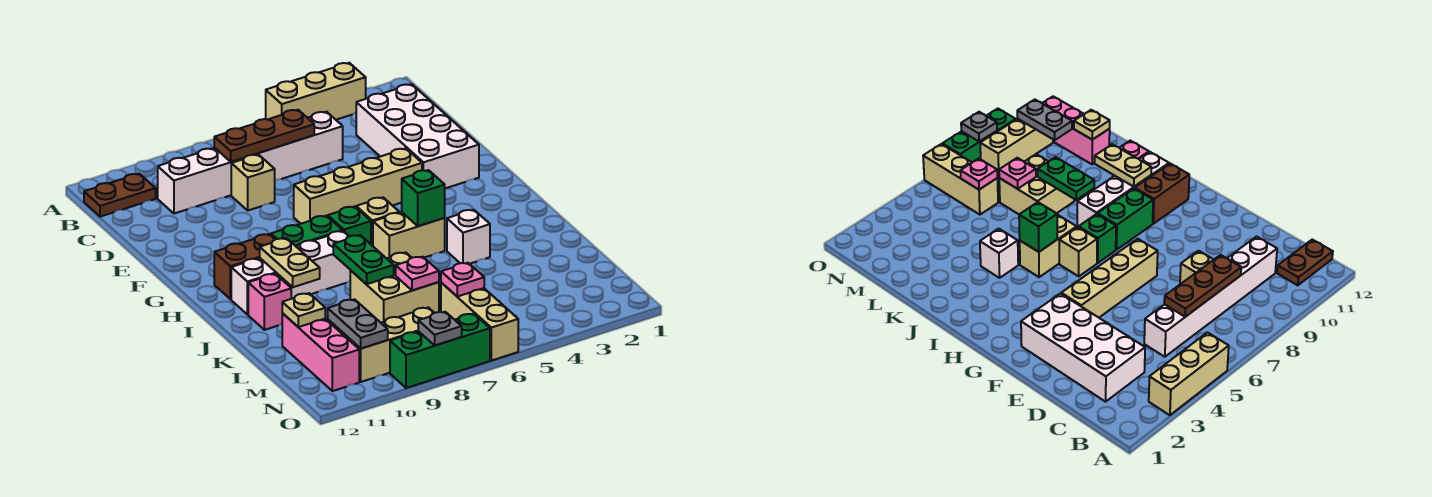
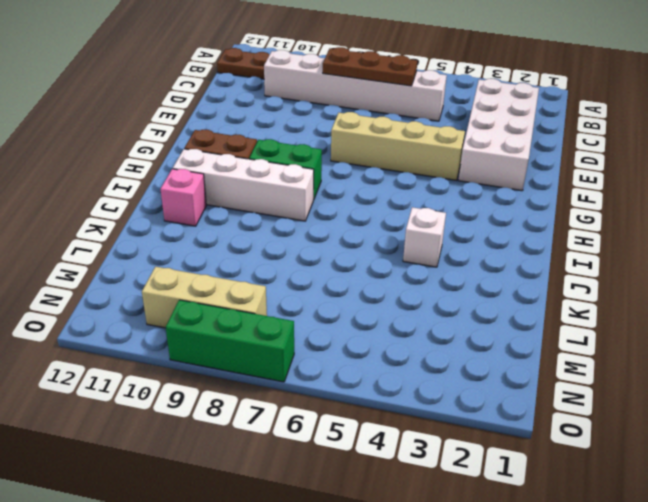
none -> tan 1x3 brick [266,63,366,120]
none -> tan 1x1 brick [231,154,275,210]
none -> tan 1x1 brick [356,197,399,246]

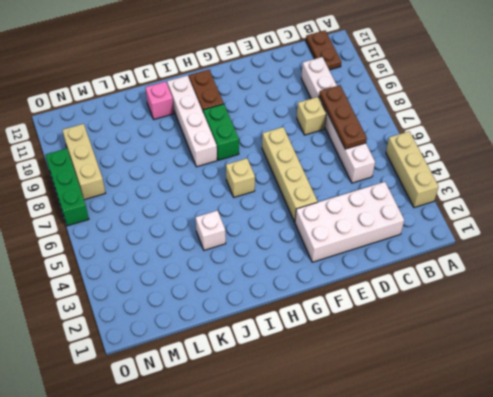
none -> green 1x1 brick [328,206,371,244]
none -> tan 1x2 brick [373,212,445,259]
none -> tan 2x2 brick [350,252,439,323]

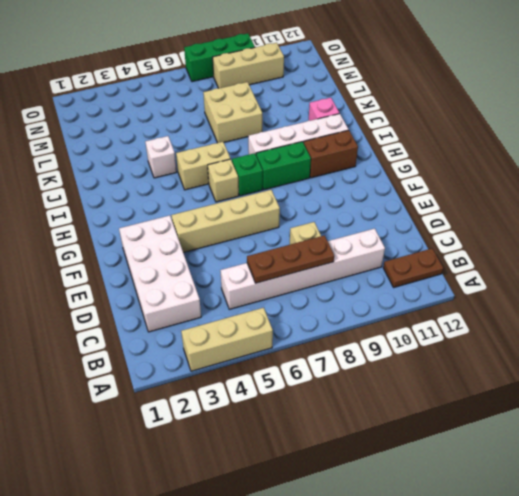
none -> pink 1x3 brick [282,313,359,391]
none -> tan 1x3 brick [441,283,518,361]
none -> green 1x1 brick [402,170,445,226]

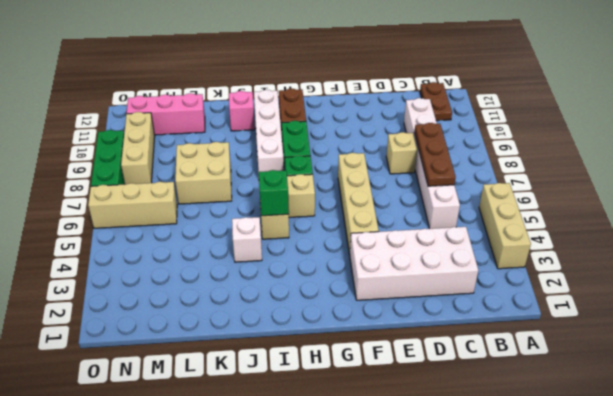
none -> tan 1x2 plate [260,238,320,287]
none -> green 1x2 plate [333,235,394,284]
none -> pink 1x1 plate [396,257,439,290]

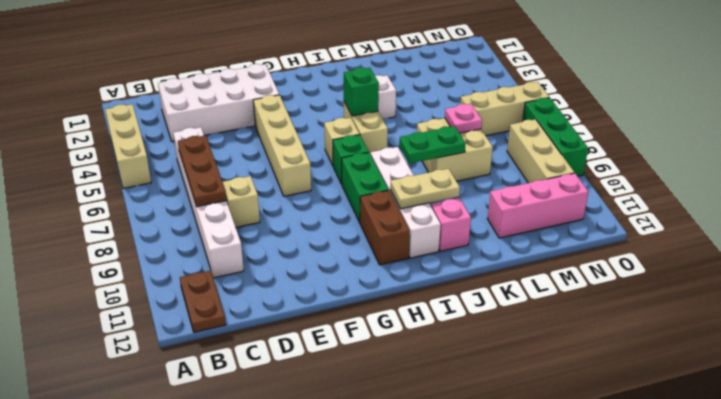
none -> tan 1x1 plate [282,293,325,327]
none -> pink 1x1 plate [441,263,484,297]
none -> grey 1x2 plate [328,299,388,349]

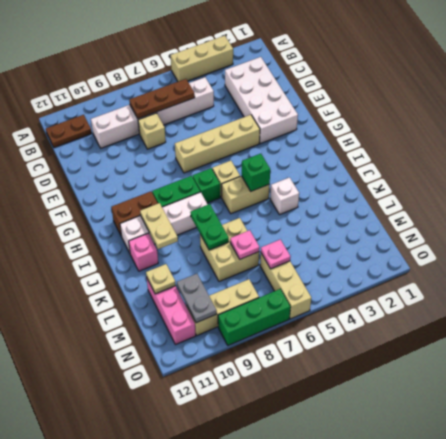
none -> grey 1x1 plate [418,312,462,345]

